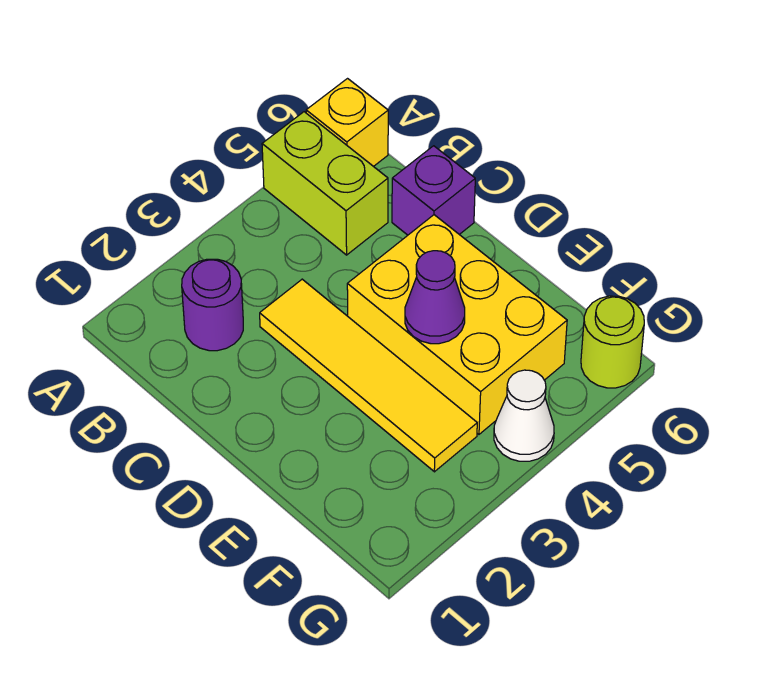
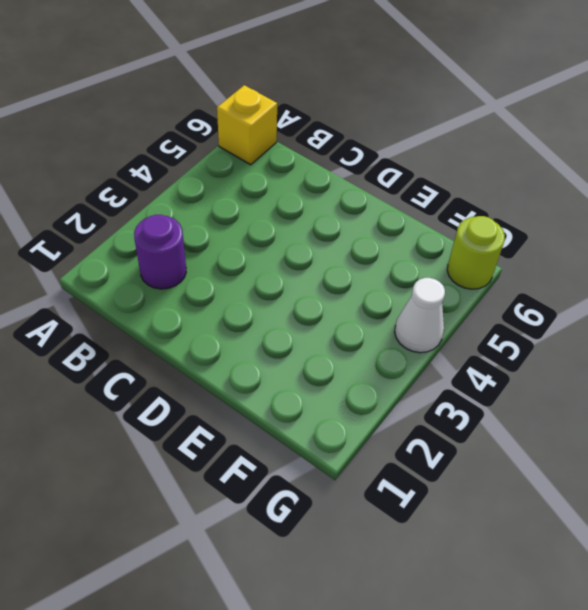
none -> lime 1x2 brick [262,112,388,255]
none -> yellow 1x4 tile [260,279,477,472]

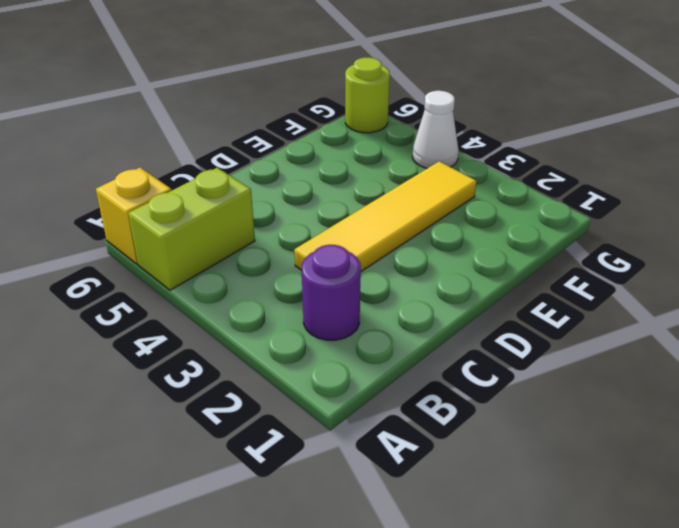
none -> purple 1x1 brick [392,146,475,235]
none -> yellow 2x3 brick [347,215,567,434]

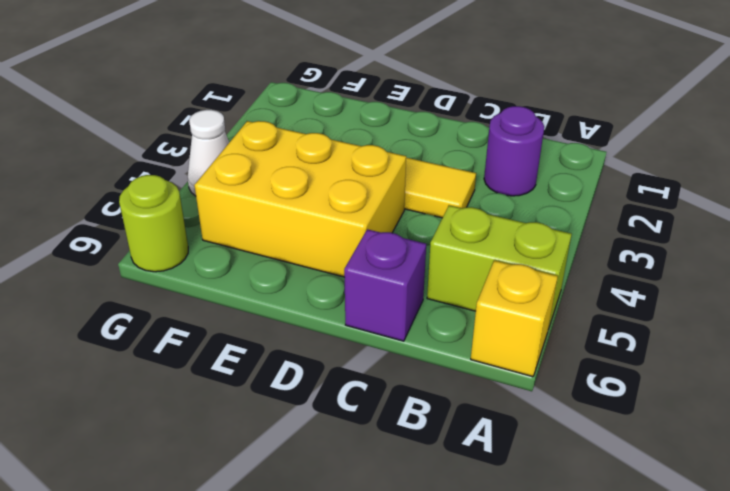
none -> purple 1x1 cone [405,251,465,344]

